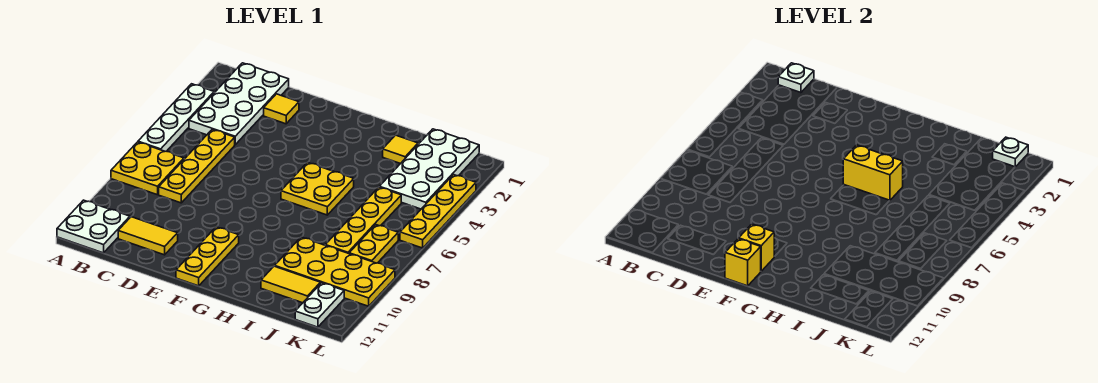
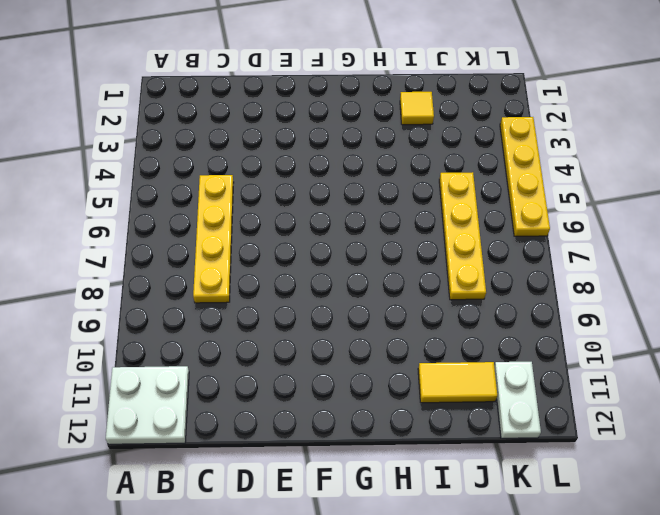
none -> white 1x4 plate [138,84,214,151]
none -> yellow 2x2 plate [111,142,184,195]
none -> white 2x4 plate [189,63,289,144]

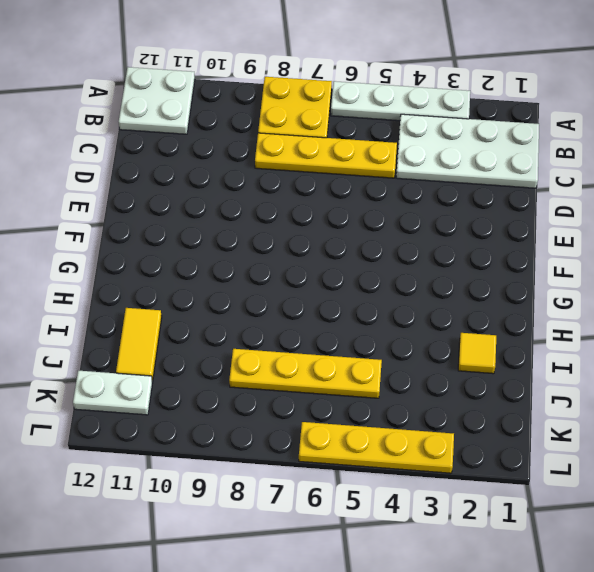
none -> yellow 1x2 tile [118,217,178,255]
none -> yellow 1x1 tile [264,94,299,124]
none -> yellow 1x3 plate [176,227,239,286]

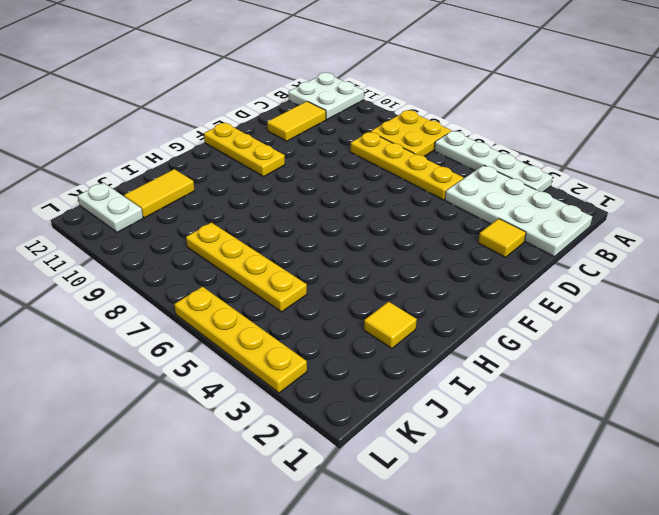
none -> yellow 2x2 plate [281,162,354,215]
none -> yellow 2x4 plate [275,237,395,306]
none -> white 2x4 plate [379,129,479,209]

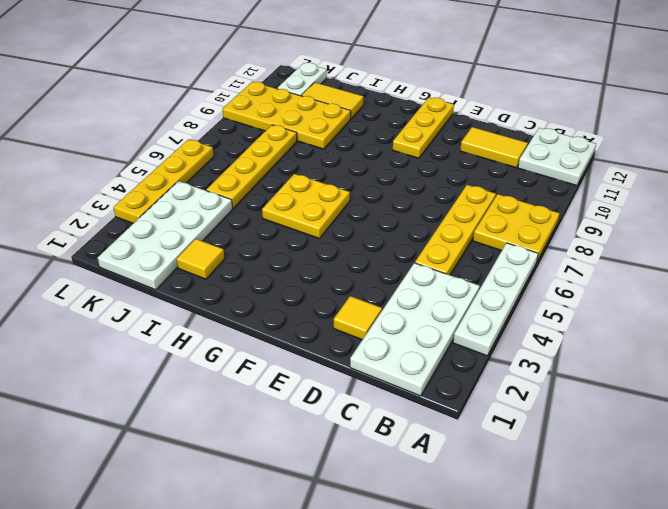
none -> yellow 1x2 plate [349,225,398,263]
none -> white 1x1 plate [778,63,814,93]
none -> yellow 1x1 brick [739,224,774,271]

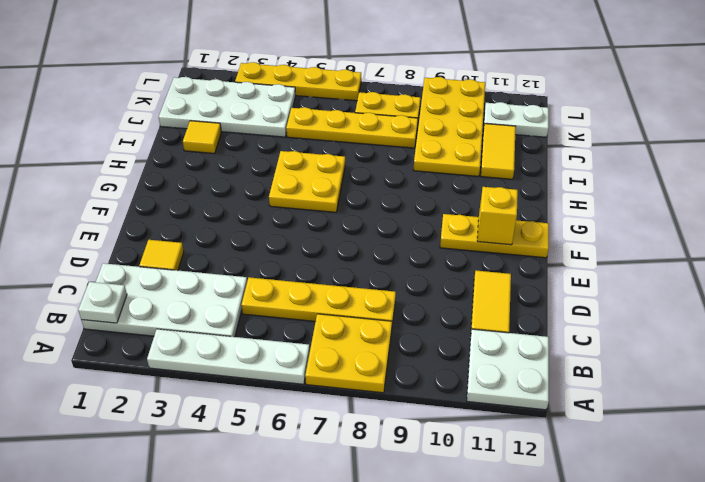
none -> yellow 1x1 brick [725,239,761,286]
none -> yellow 1x2 brick [843,145,903,201]
none -> white 1x1 plate [993,137,1028,167]

